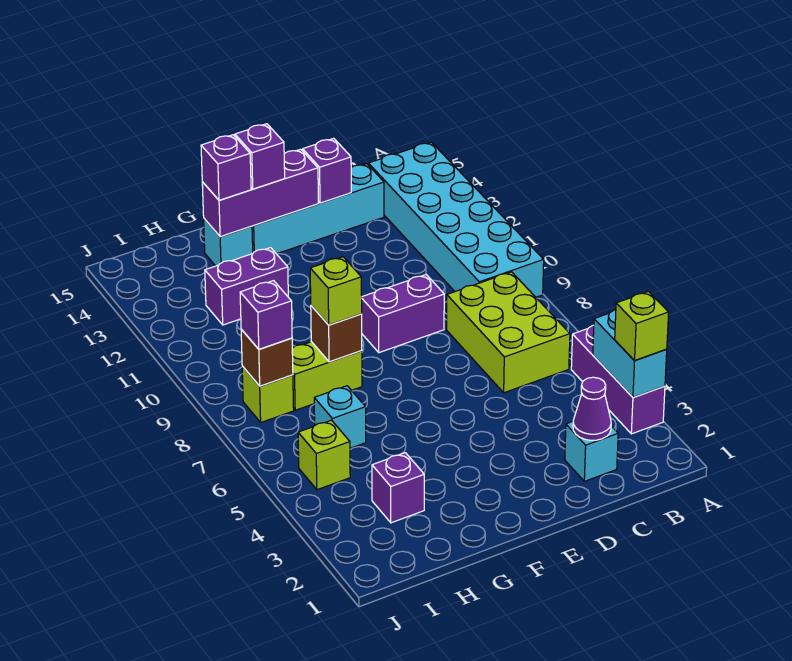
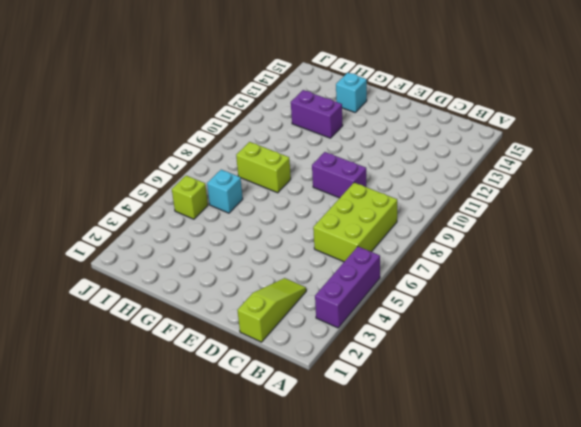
lime 1x3 slope [237,278,306,342] -> cyan 1x1 brick [565,422,618,481]
none -> cyan 2x6 brick [368,142,544,297]
none -> cyan 1x4 brick [252,164,384,254]
none -> purple 1x1 brick [372,453,424,523]

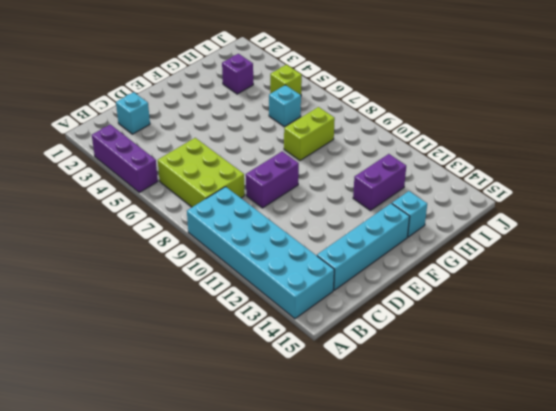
none -> lime 1x1 brick [242,366,294,422]
none -> cyan 1x2 brick [593,310,667,398]
none -> purple 1x1 cone [573,377,611,440]

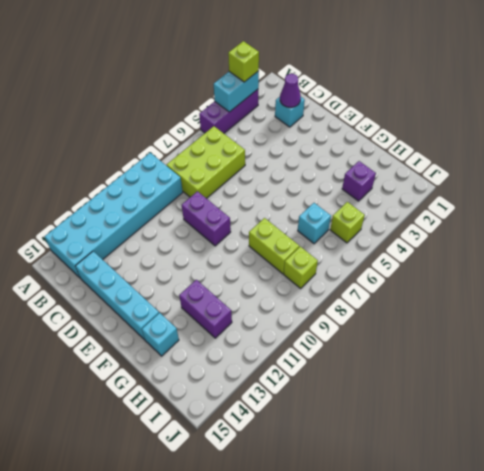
none -> purple 1x1 brick [303,138,351,203]
none -> purple 1x3 brick [202,149,318,237]
none -> brown 1x1 brick [311,306,362,362]

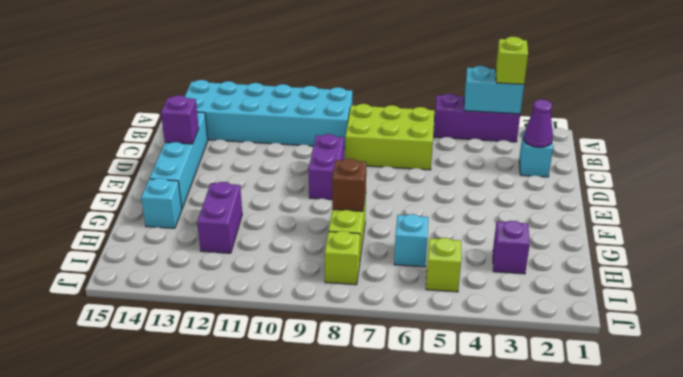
none -> purple 1x3 brick [202,149,318,237]
none -> brown 1x1 brick [241,330,293,386]
none -> purple 1x1 brick [235,124,285,189]

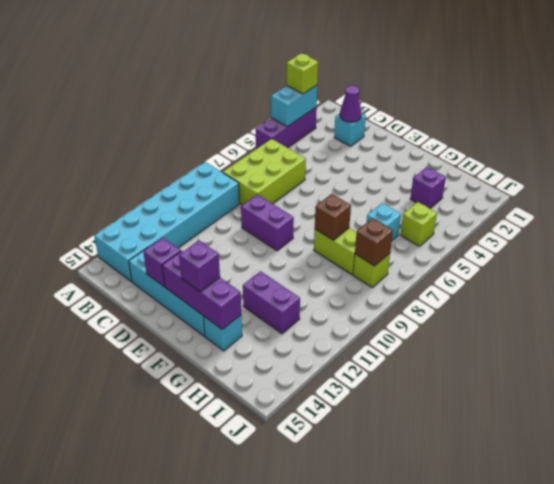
none -> lime 1x1 brick [310,257,362,325]
none -> purple 1x1 brick [201,135,251,200]
none -> purple 1x1 brick [240,281,292,349]

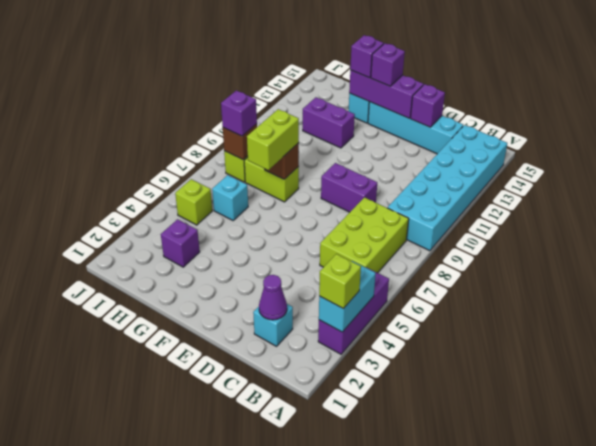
lime 1x2 brick [247,109,299,170] -> lime 1x1 brick [310,257,362,325]

